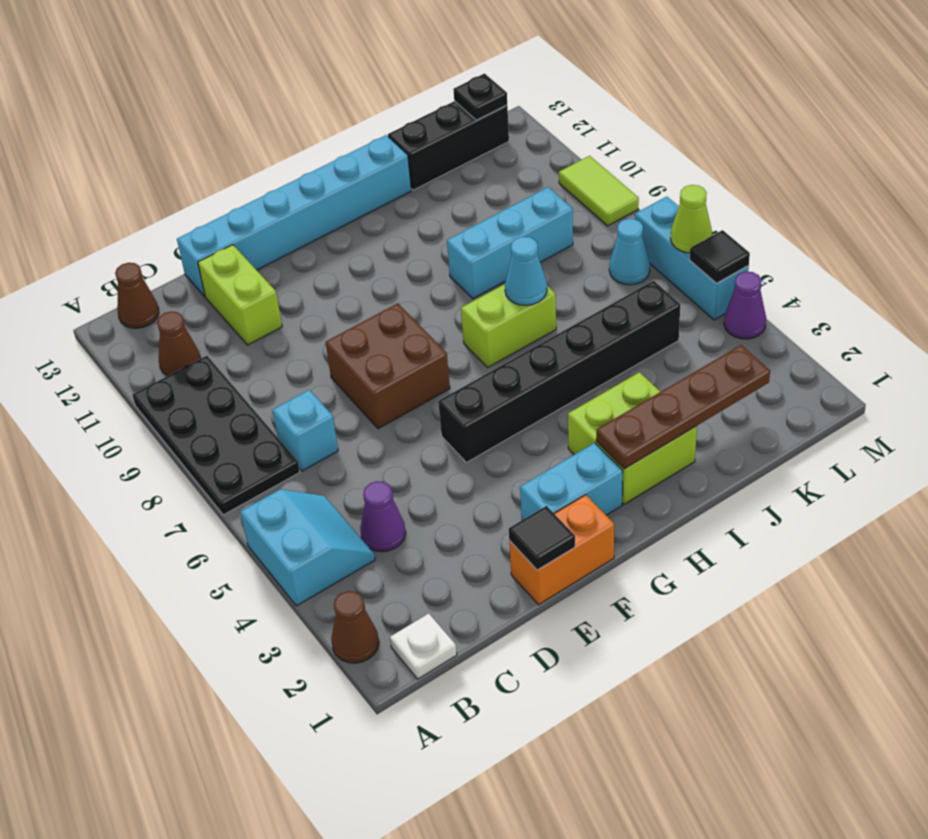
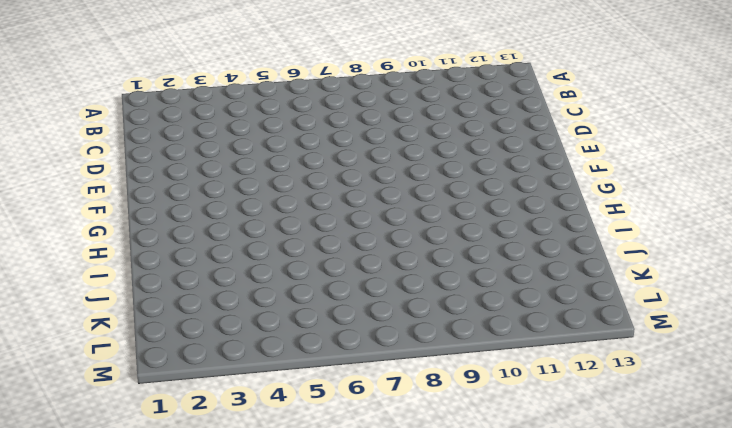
none -> brown 1x1 cone [331,591,379,663]
none -> cyan 2x2 slope [240,489,375,606]
none -> black 2x4 plate [132,356,300,515]

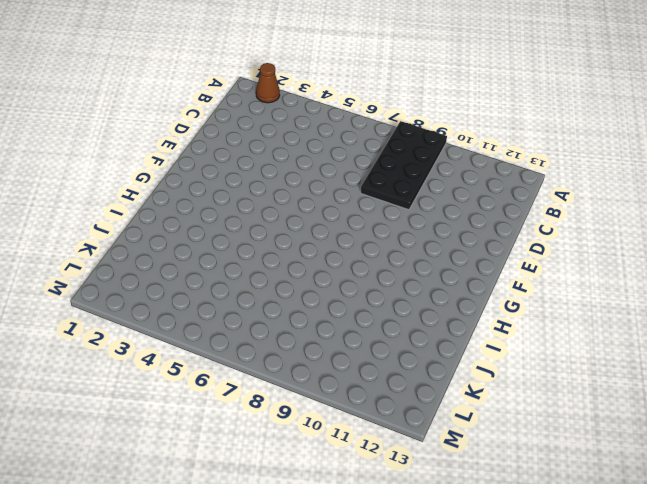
black 2x4 plate [361,121,447,210] -> black 2x4 plate turned to [132,356,300,515]
none -> cyan 2x2 slope [240,489,375,606]
none -> white 1x1 plate [390,613,457,679]
none -> brown 1x1 cone [157,312,201,376]

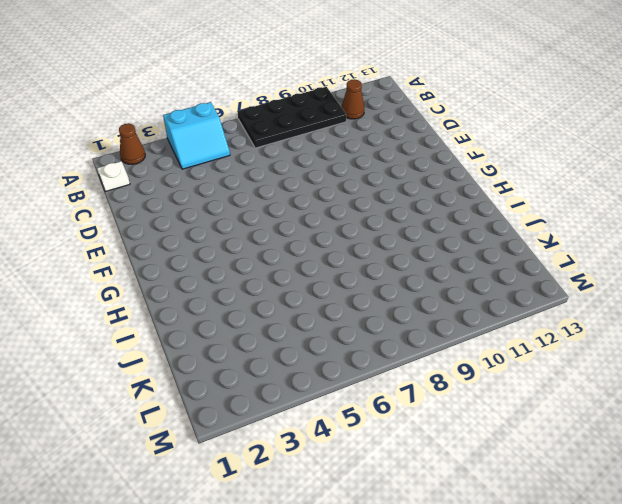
none -> brown 1x1 cone [115,263,159,328]
none -> purple 1x1 cone [360,481,406,552]
none -> cyan 1x1 brick [273,390,338,471]

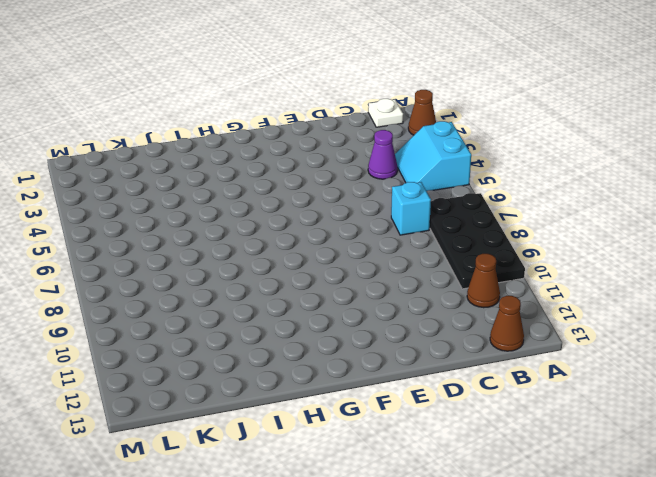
none -> lime 1x2 brick [198,245,282,345]
none -> cyan 1x6 brick [177,135,411,296]
none -> orange 1x2 brick [509,495,614,605]

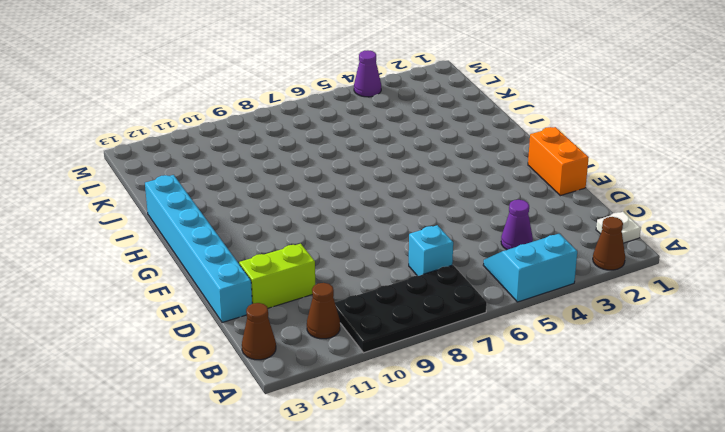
none -> brown 2x2 brick [326,303,450,429]
none -> cyan 1x2 brick [520,443,623,520]
none -> black 1x6 brick [438,281,680,462]

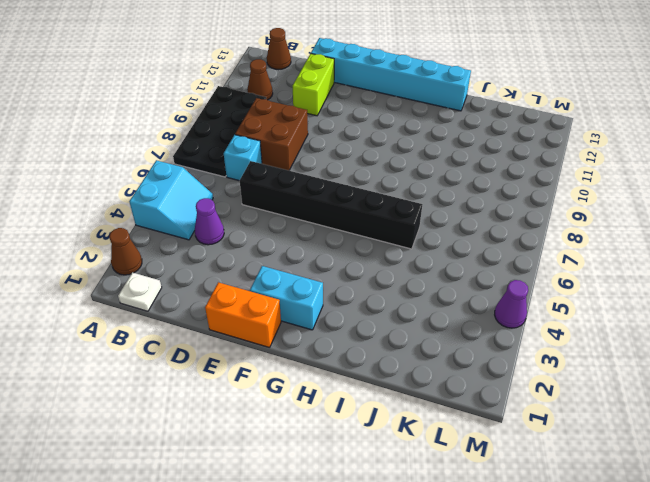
brown 2x2 brick [235,98,308,170] -> brown 2x2 brick moved to [326,303,450,429]
black 1x6 brick [240,161,422,249] -> black 1x6 brick moved to [438,281,680,462]
none -> lime 2x2 brick [568,372,697,504]
none -> lime 1x2 brick [461,284,556,367]
none -> cyan 1x3 brick [447,187,573,299]

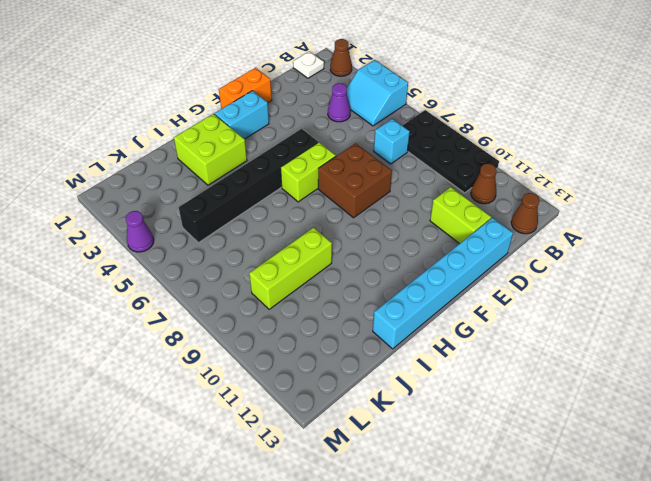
lime 1x2 brick [281,142,336,202] -> lime 1x2 brick moved to [461,284,556,367]
lime 1x3 brick [249,228,332,309] -> cyan 1x3 brick [447,187,573,299]
none -> black 1x3 brick [388,101,509,190]
none -> cyan 1x1 cone [609,219,650,285]
none -> cyan 1x3 brick [635,197,749,320]

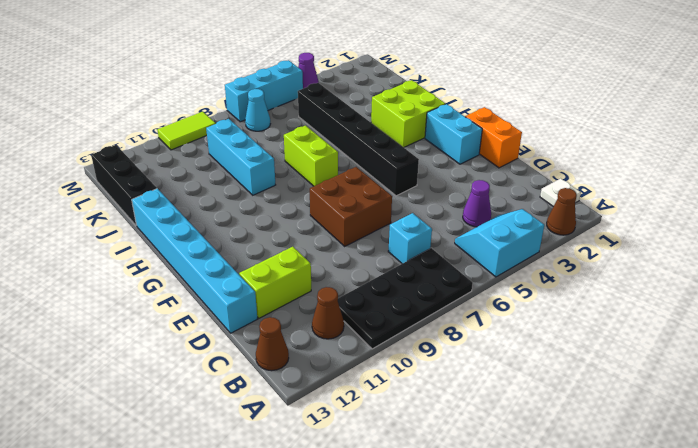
none -> black 1x1 tile [509,506,575,570]
none -> brown 1x4 plate [596,345,770,469]
none -> cyan 1x1 cone [505,237,547,305]

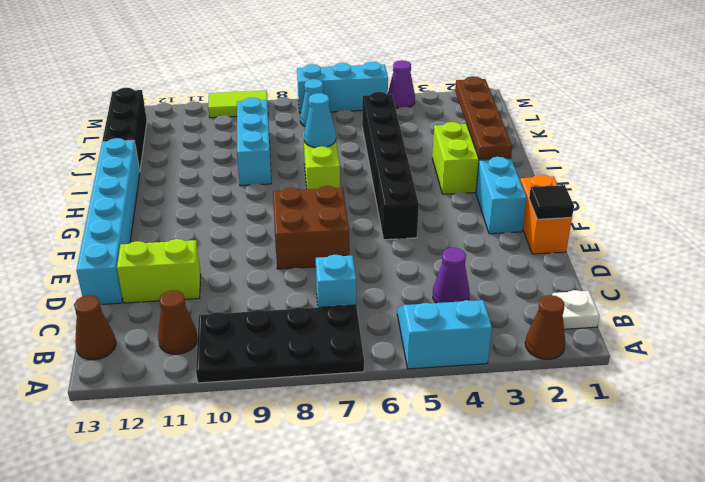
none -> black 1x1 plate [453,74,507,120]
none -> black 1x1 tile [690,230,750,283]
none -> lime 1x1 cone [671,185,712,253]

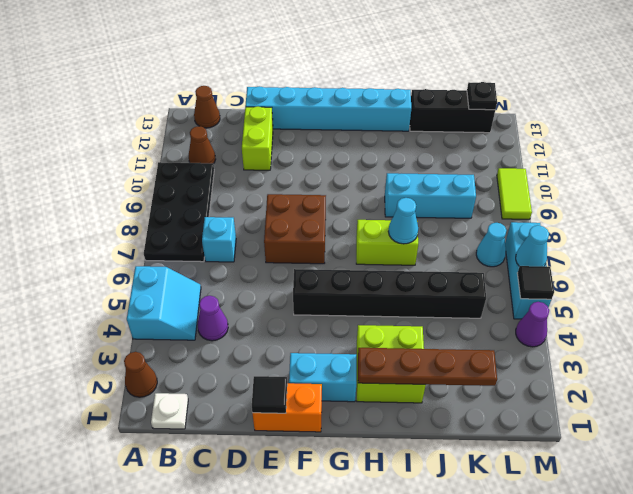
cyan 1x1 cone [516,225,549,266] -> lime 1x1 cone [671,185,712,253]

